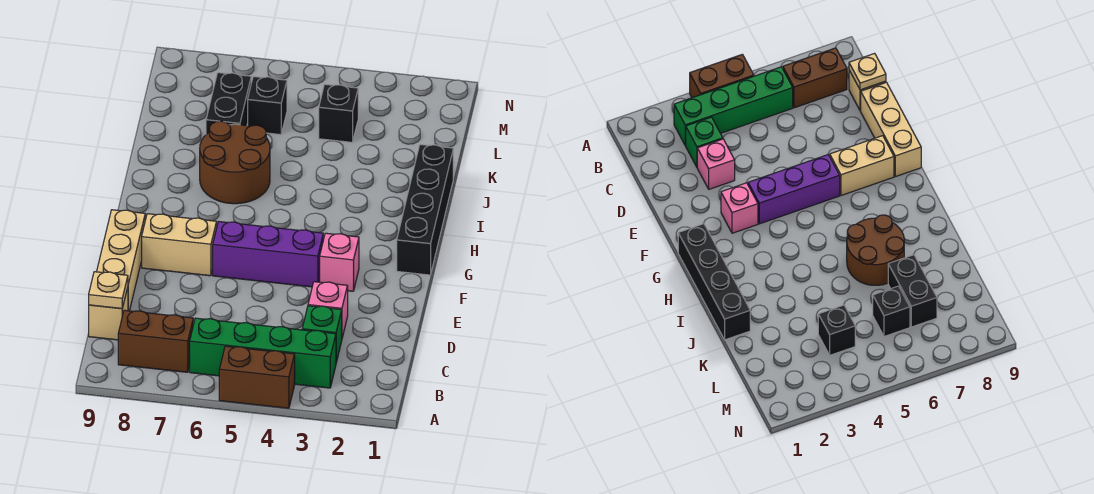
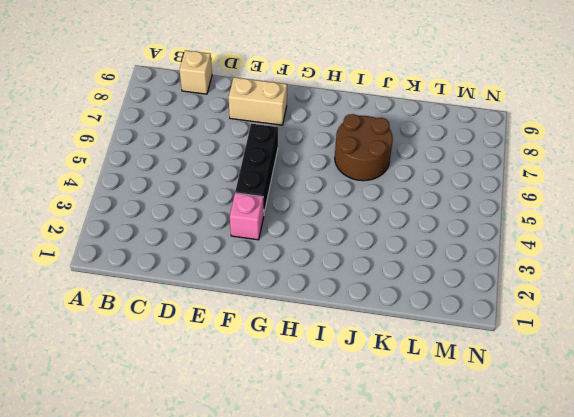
tan 1x2 brick [229,77,287,125] -> tan 1x2 brick turned to [142,214,217,276]
black 1x3 brick [235,124,278,213] -> purple 1x3 brick [213,222,323,287]
none -> brown 1x2 brick [219,346,295,408]
none -> green 1x4 brick [190,318,336,388]
none -> brown 1x2 brick [118,310,193,372]

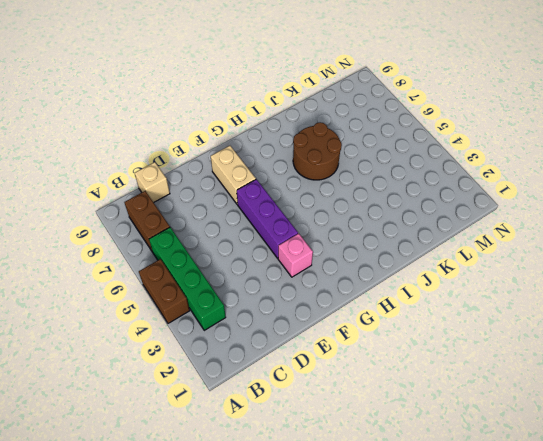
none -> green 1x1 brick [302,306,342,362]
none -> pink 1x1 brick [308,282,348,338]
none -> tan 1x3 brick [97,210,145,311]

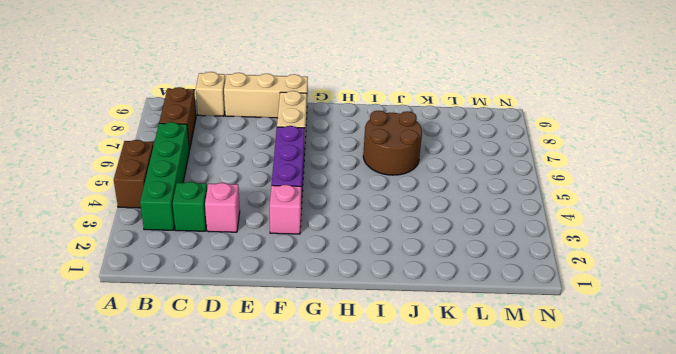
none -> black 1x4 brick [397,145,453,275]
none -> black 1x2 brick [206,73,251,134]
none -> black 1x1 brick [319,84,358,142]

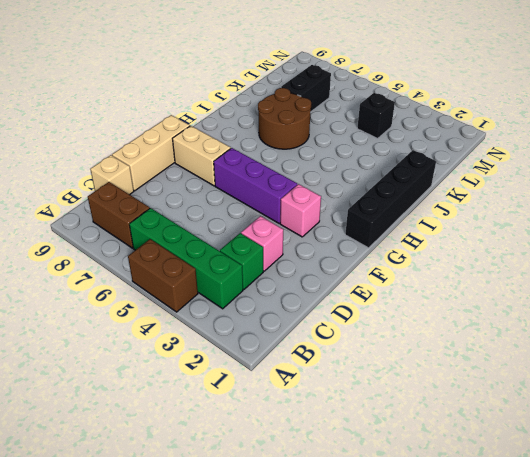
none -> black 1x1 brick [248,76,287,135]
none -> tan 1x1 plate [89,272,128,309]

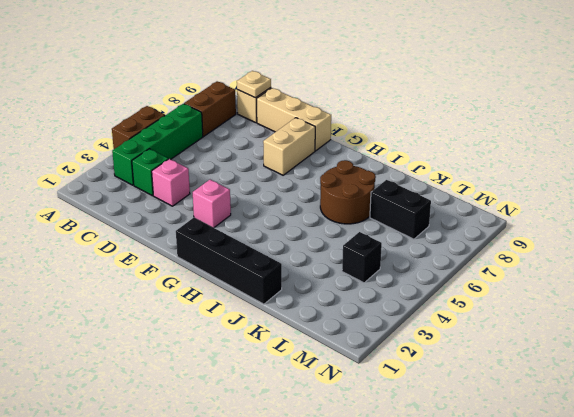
none -> purple 1x3 brick [213,222,323,287]
none -> black 1x1 brick [248,76,287,135]

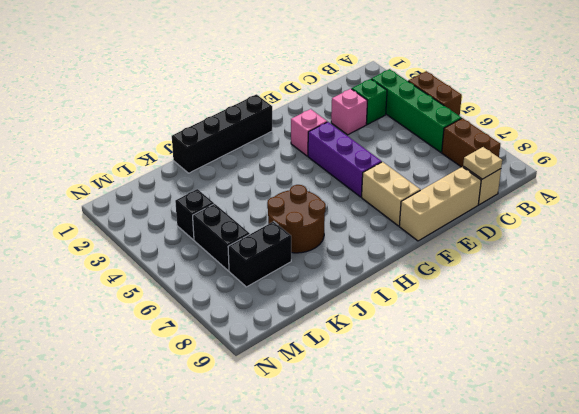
black 1x2 brick [193,204,250,271] -> black 1x1 brick [248,76,287,135]

